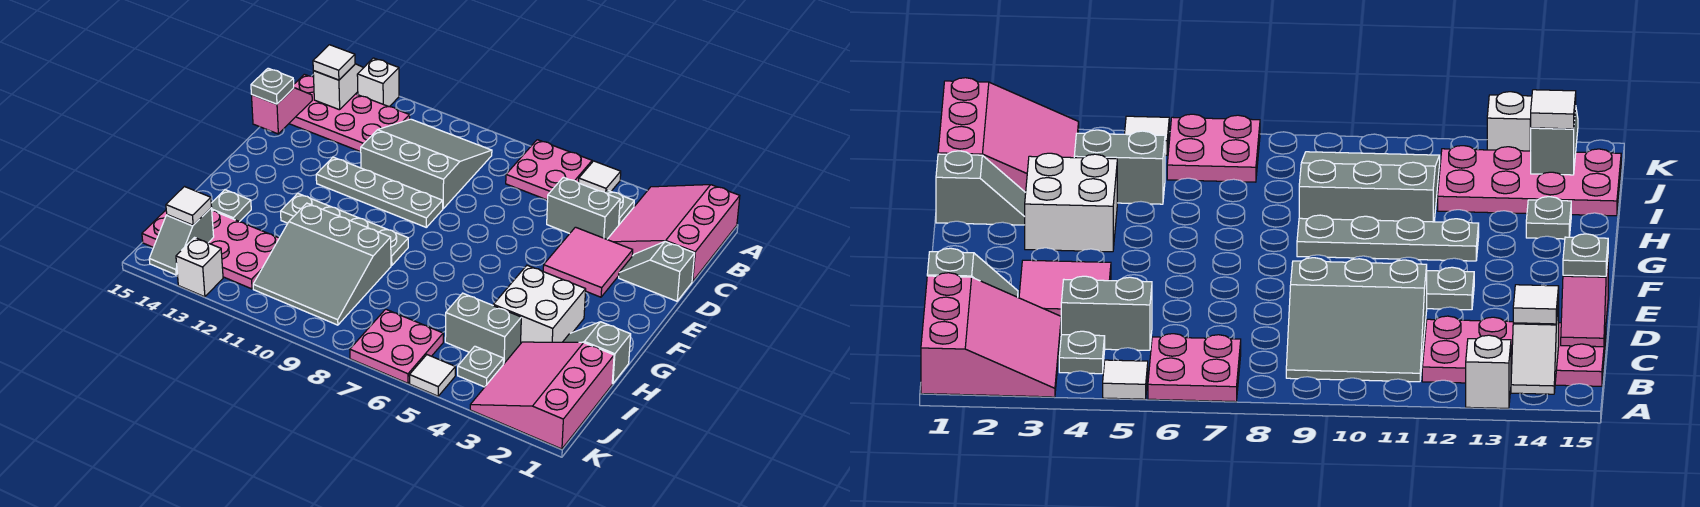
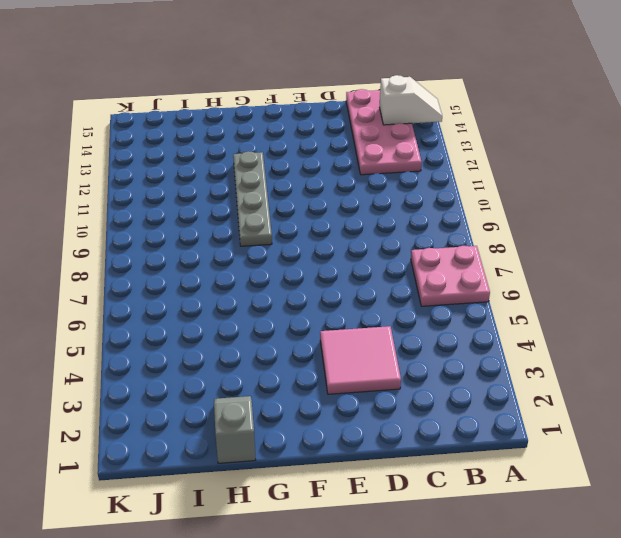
none -> pink 3x3 slope [607,185,740,282]
none -> white 1x1 tile [579,161,621,192]
none -> white 1x1 brick [357,58,399,107]

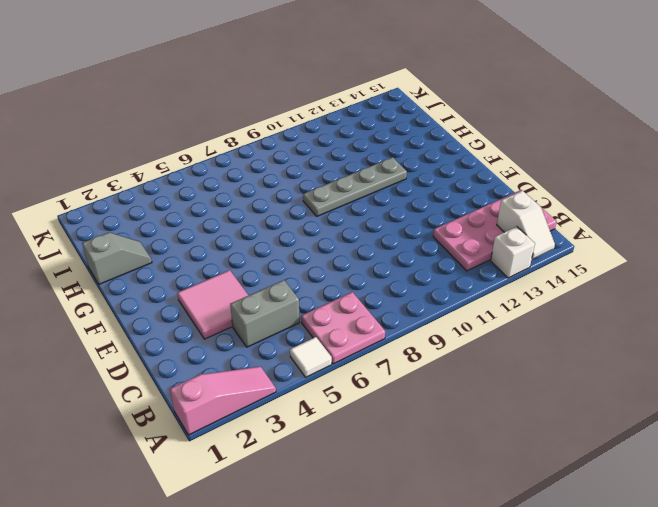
pink 1x3 slope [170,367,276,435] -> pink 3x3 slope [607,185,740,282]
none -> grey 1x1 plate [605,190,634,224]
none -> grey 3x3 slope [361,119,492,209]
none -> grey 1x2 slope [619,242,695,301]

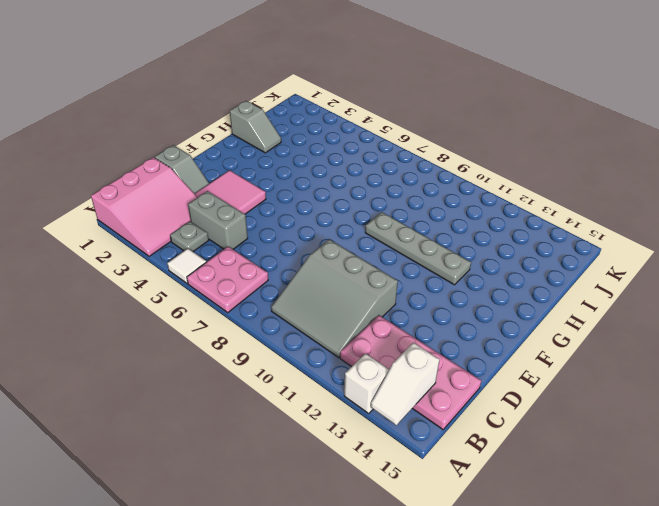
none -> grey 1x4 plate [316,157,443,227]
none -> white 2x2 brick [493,265,586,343]
none -> grey 3x3 slope [253,203,391,325]

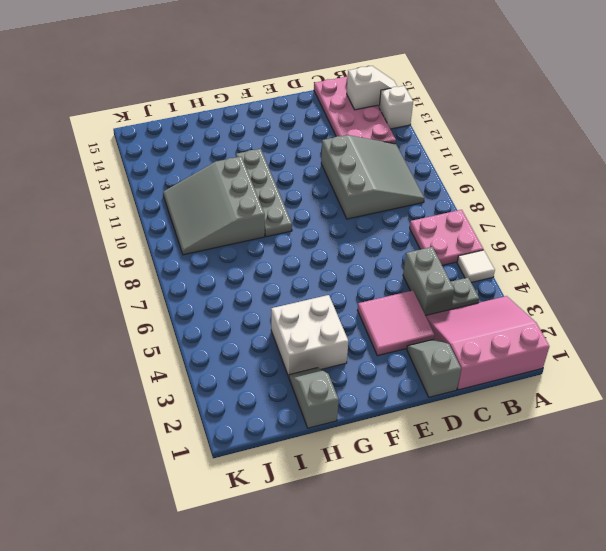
none -> grey 1x4 plate [316,157,443,227]
none -> grey 1x1 plate [211,190,251,222]
none -> pink 3x3 slope [470,342,614,449]

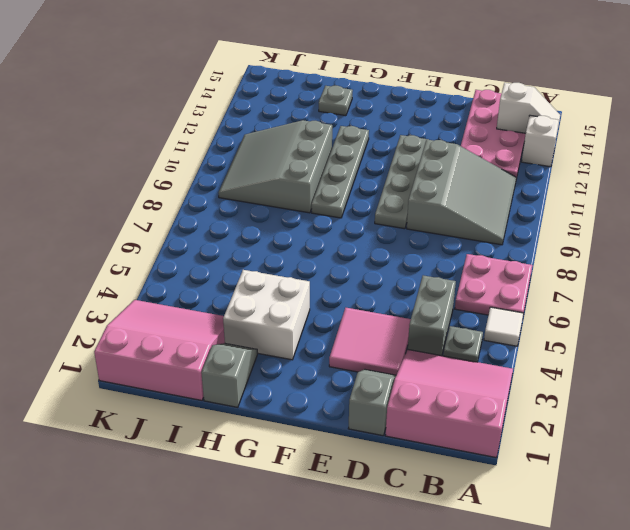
none -> grey 1x2 brick [445,293,521,364]
none -> pink 2x4 plate [142,210,279,289]
none -> grey 1x1 plate [458,346,503,387]

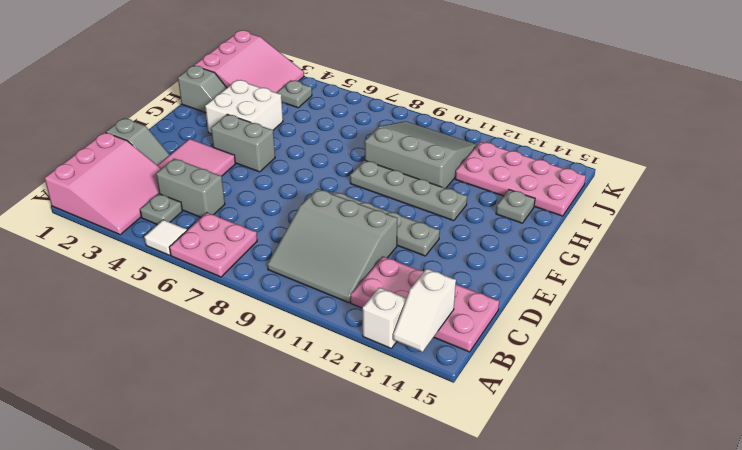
grey 1x2 brick [211,114,275,172] -> grey 1x2 brick moved to [445,293,521,364]
none -> pink 2x2 plate [350,309,443,383]
none -> white 1x1 tile [409,355,455,396]
none -> white 1x1 brick [176,238,223,297]

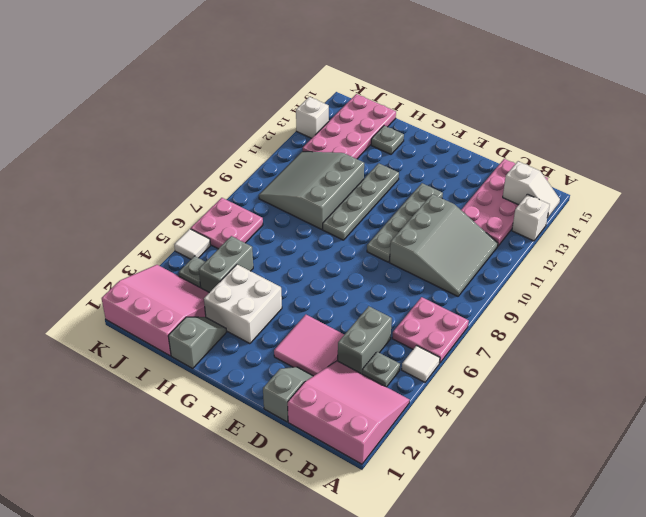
none -> pink 1x2 slope [251,88,312,134]
none -> grey 1x2 slope [149,208,214,275]
none -> white 1x1 tile [313,45,355,80]

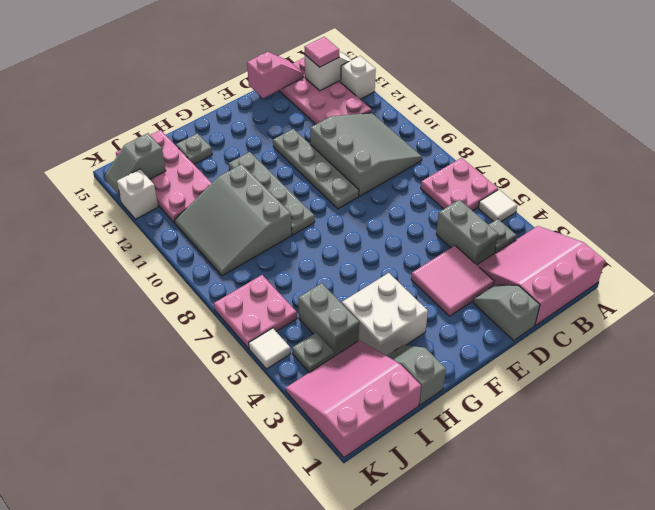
pink 1x1 tile [304,37,339,67] -> white 1x1 tile [313,45,355,80]
none -> grey 1x1 plate [251,68,294,104]
none -> white 1x1 tile [166,187,211,225]

